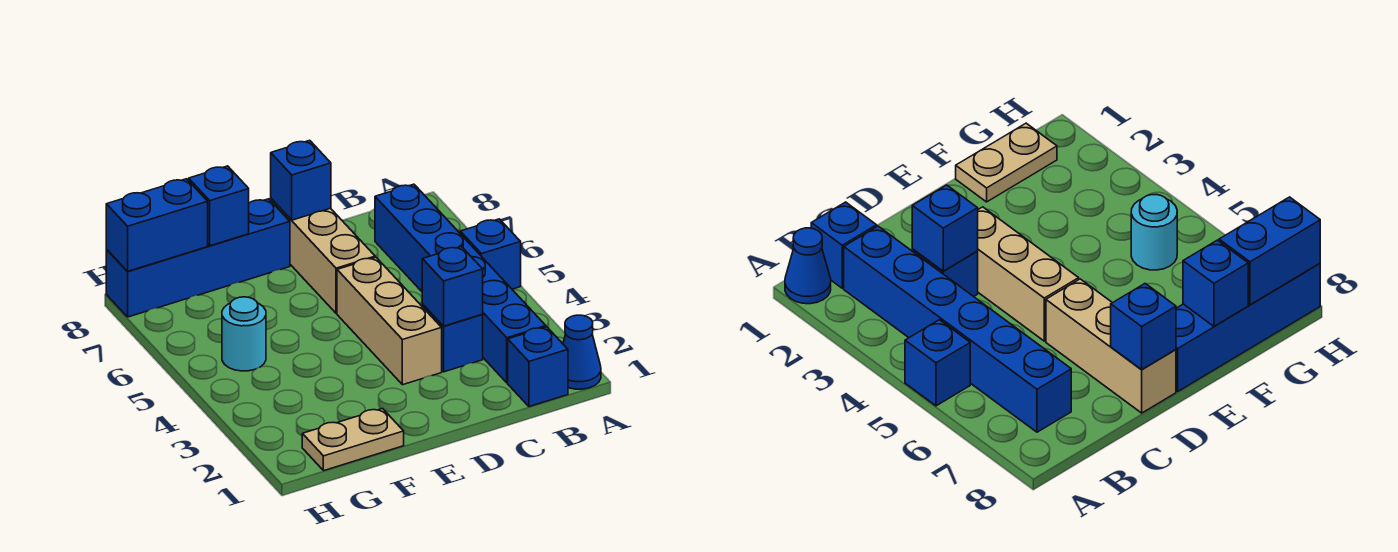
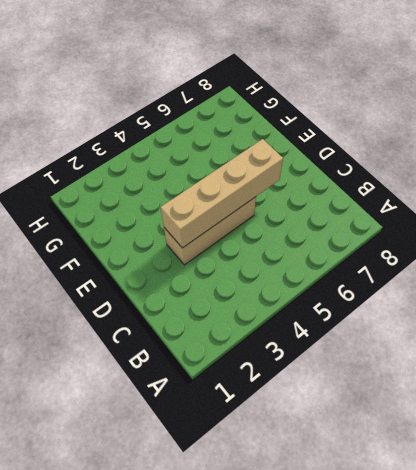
tan 1x4 brick [161,139,283,248] -> none
none -> blue 1x1 cone [563,315,601,389]
none -> blue 1x1 brick [460,219,521,289]
none -> blue 1x1 brick [508,327,568,407]

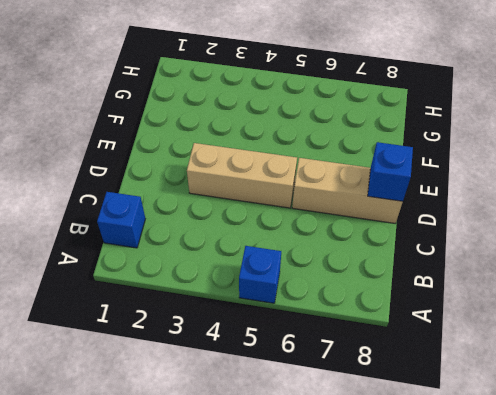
none -> blue 1x1 cone [563,315,601,389]
none -> blue 1x6 brick [375,184,546,383]
none -> blue 1x1 brick [422,305,483,372]

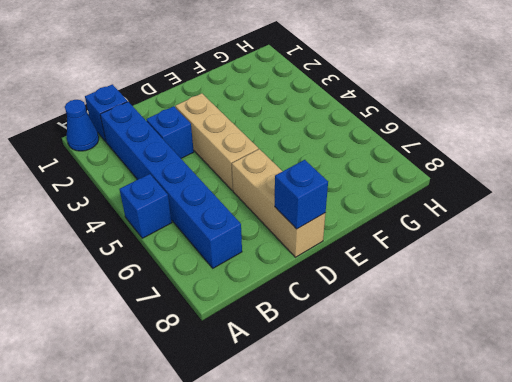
none -> blue 1x4 brick [106,199,290,317]
none -> tan 1x2 plate [302,409,404,471]
none -> cyan 1x1 round brick [222,297,266,371]

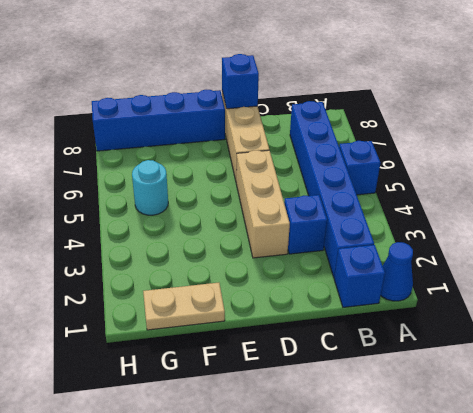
none -> blue 1x1 brick [422,246,483,326]
none -> blue 1x1 brick [189,166,249,246]
none -> blue 1x2 brick [106,179,208,271]

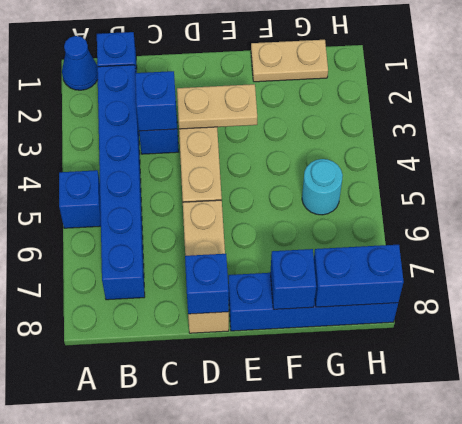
tan 1x2 plate [177,84,257,129] -> none

